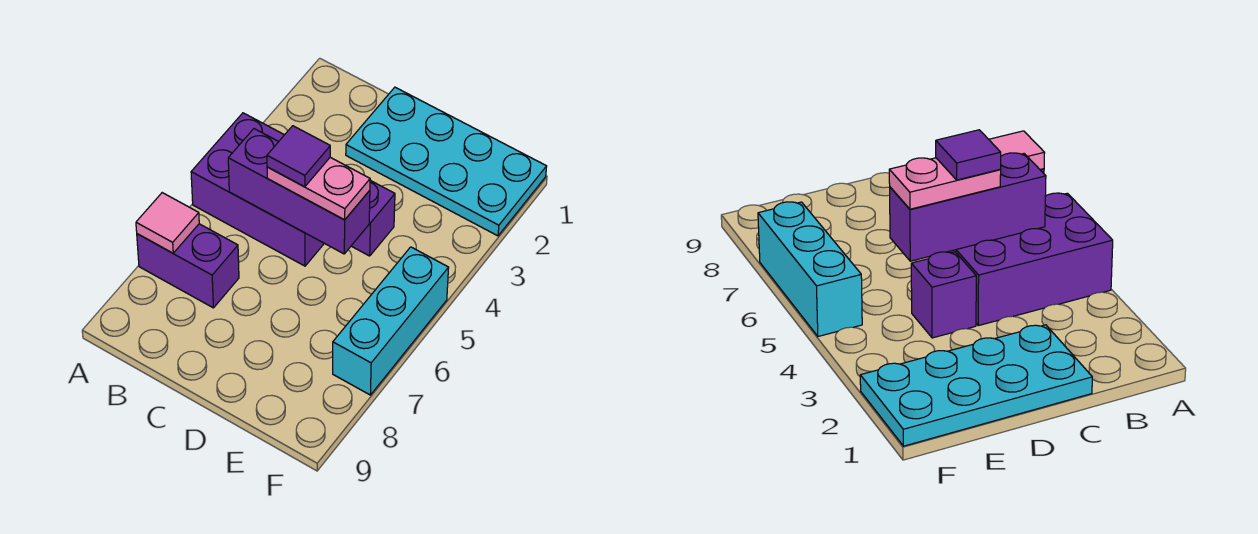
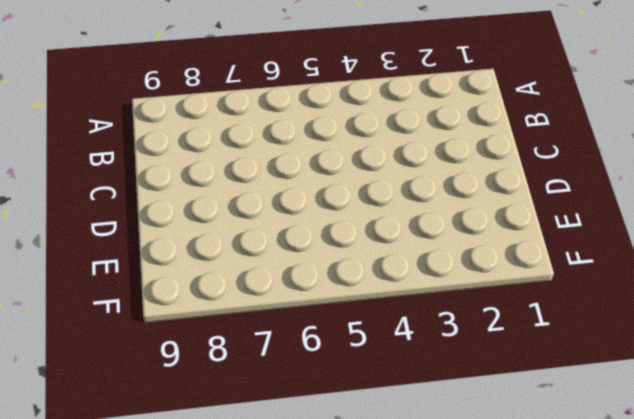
none -> purple 2x3 brick [191,113,324,266]
none -> purple 1x2 brick [137,224,239,308]

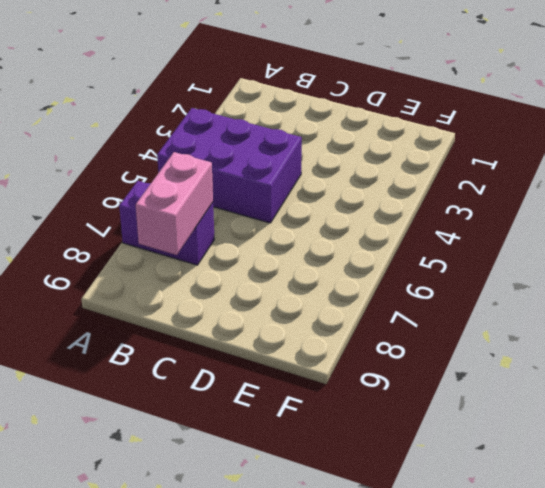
pink 1x2 brick [136,152,213,255] -> none
none -> cyan 2x4 plate [346,87,547,236]
none -> purple 1x1 brick [352,180,395,256]

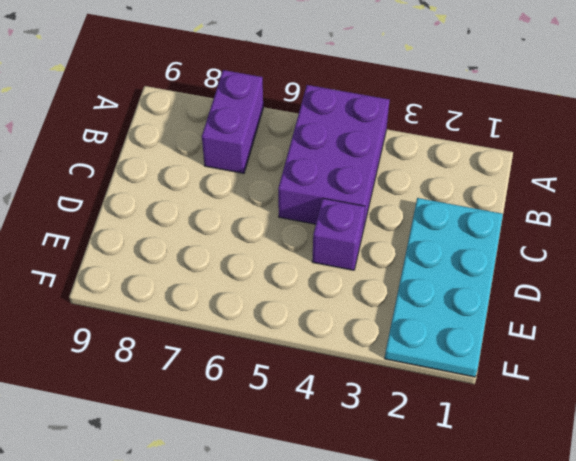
none -> cyan 1x3 brick [333,247,449,395]
none -> pink 1x1 tile [136,193,199,253]

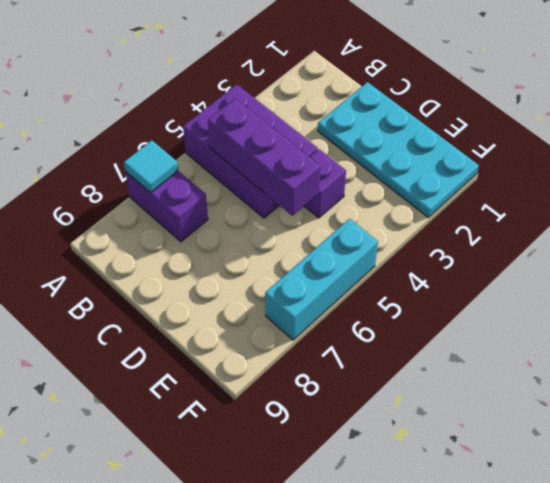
cyan 1x1 tile [124,141,178,193] -> pink 1x1 tile [136,193,199,253]
none -> pink 1x2 plate [267,157,370,220]
none -> purple 1x1 tile [267,126,330,187]

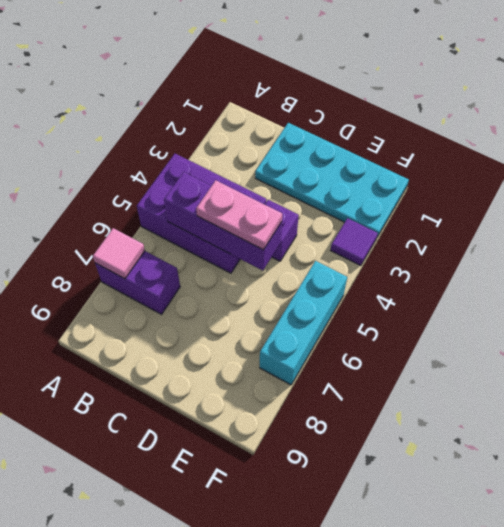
purple 1x1 tile [331,218,378,266] -> purple 1x1 tile moved to [267,126,330,187]

